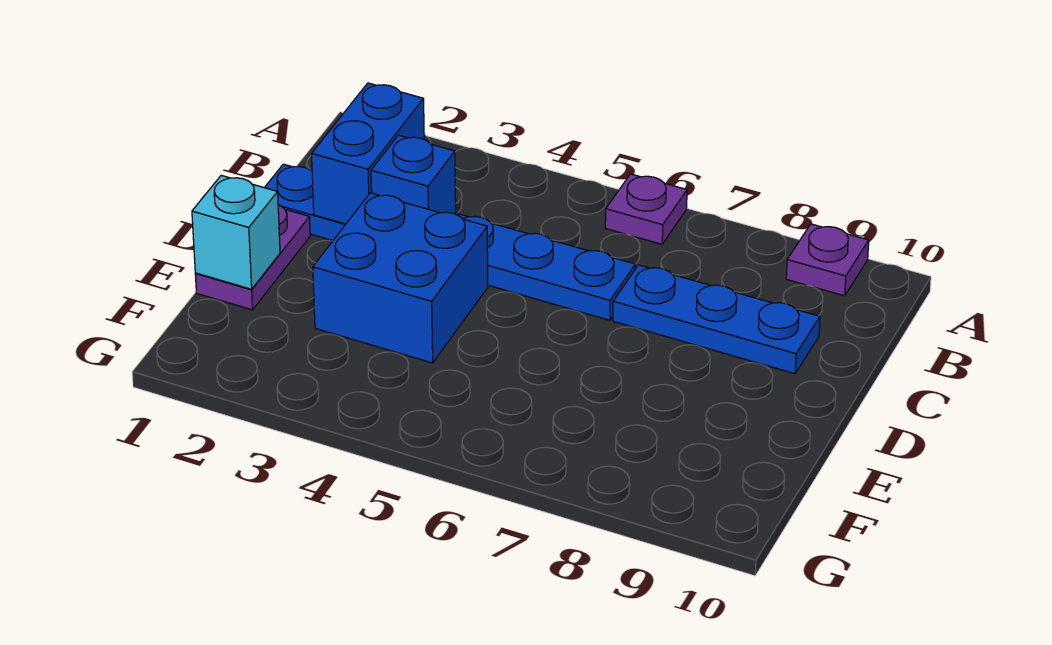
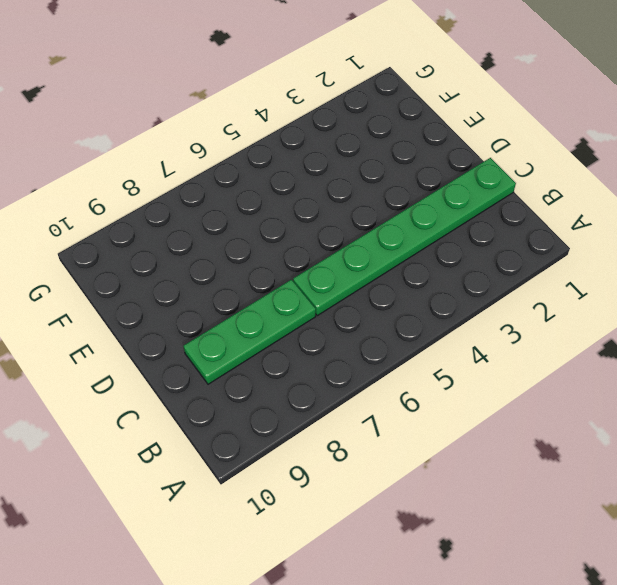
green 1x6 plate [293,158,516,316] -> blue 1x6 plate [264,164,635,320]
green 1x3 plate [184,280,316,384] -> blue 1x3 plate [613,265,820,374]
none -> purple 1x1 plate [605,174,687,244]
none -> purple 1x1 plate [786,224,869,296]

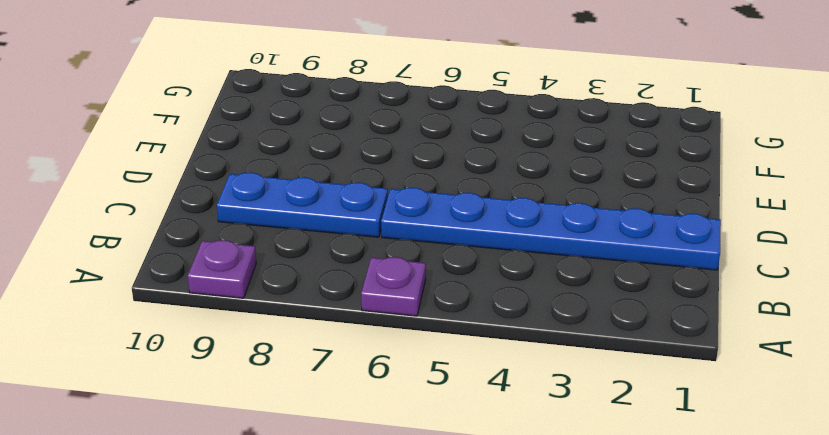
none -> purple 1x2 plate [195,205,310,310]
none -> blue 2x2 brick [313,193,488,363]

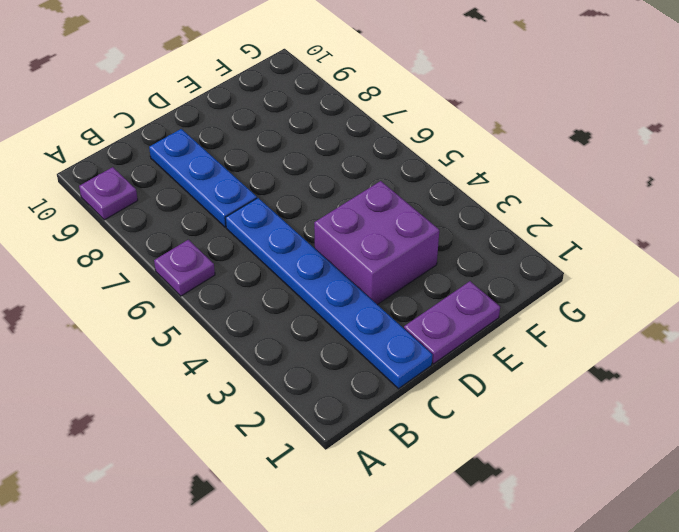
purple 2x2 brick [314,181,439,305] -> blue 2x2 brick [313,193,488,363]
none -> blue 1x2 brick [312,83,424,224]
none -> blue 1x1 brick [371,135,456,214]

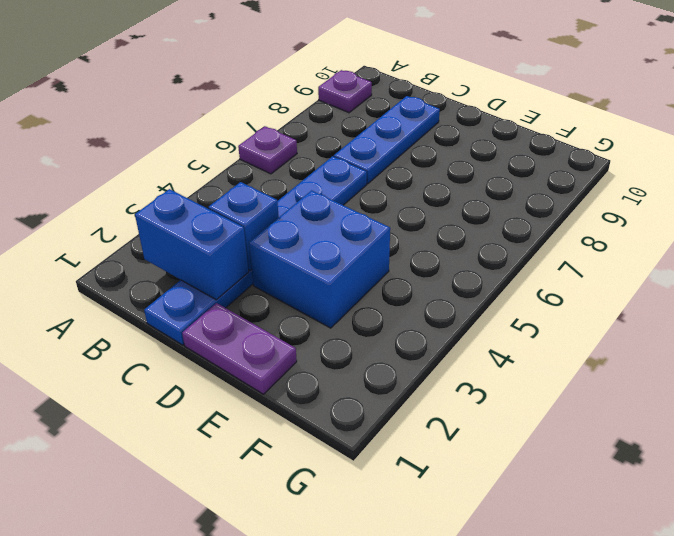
none -> cyan 1x1 brick [192,175,280,289]

